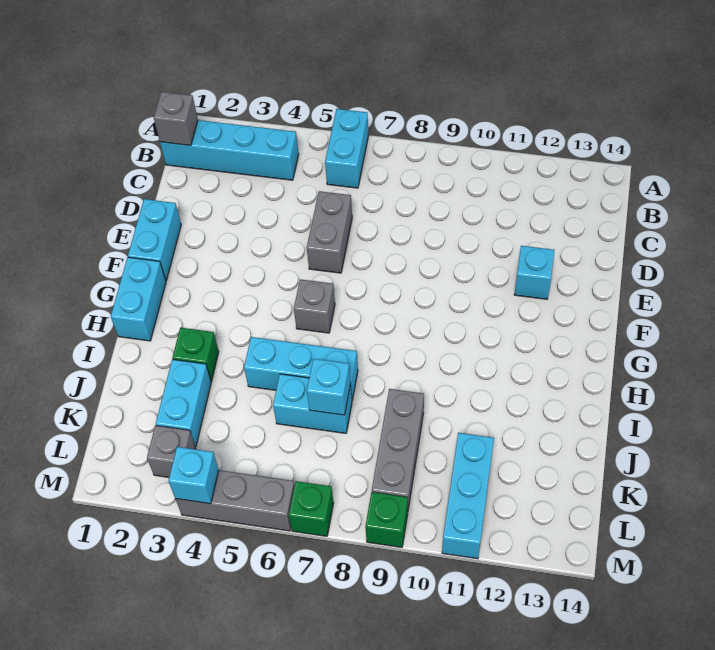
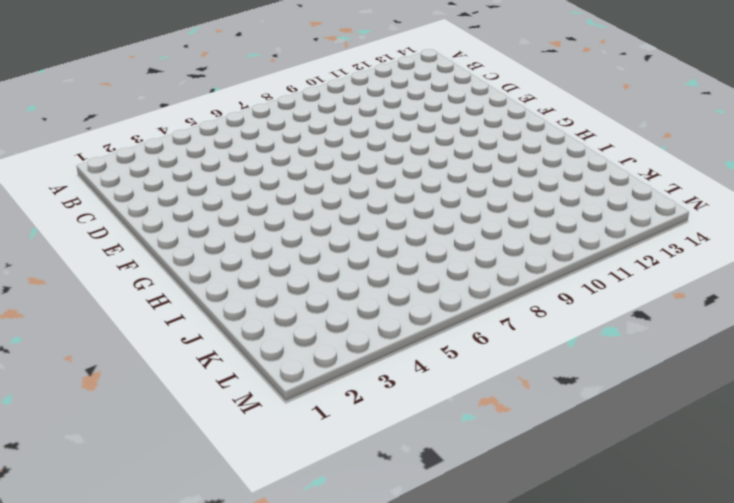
none -> cyan 1x2 brick [325,109,369,188]
none -> cyan 1x4 brick [160,120,299,180]
none -> grey 1x2 brick [307,191,352,273]

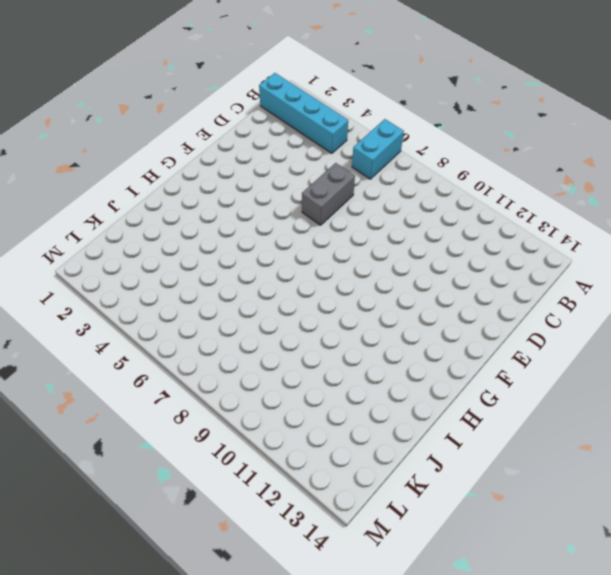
none -> cyan 1x2 brick [128,199,181,281]
none -> cyan 1x1 brick [514,246,554,299]
none -> cyan 1x2 brick [111,257,166,341]

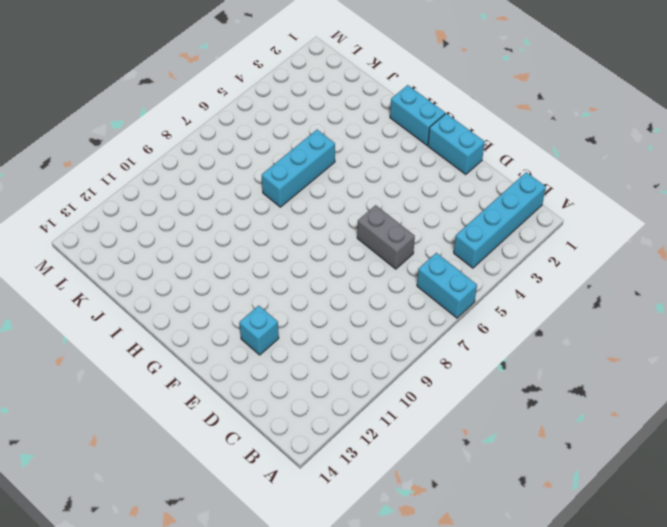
none -> grey 1x1 brick [294,279,335,333]
none -> green 1x1 brick [172,328,219,381]
none -> cyan 1x2 brick [156,359,211,447]

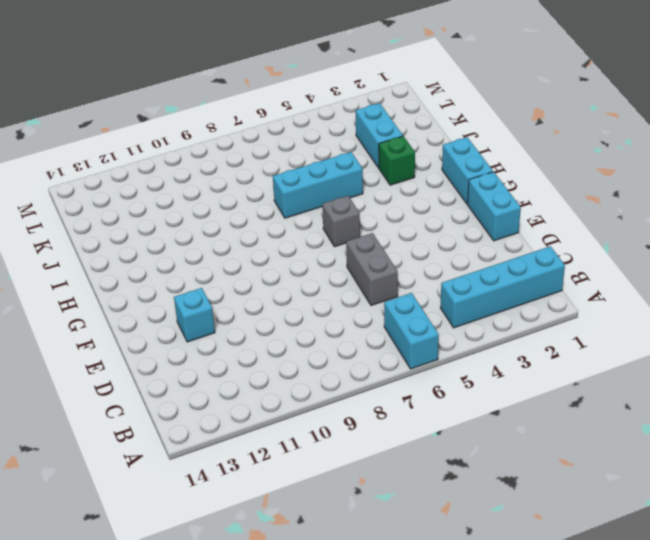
none -> cyan 1x2 brick [273,374,352,433]
none -> grey 1x3 brick [372,389,424,509]
none -> cyan 1x3 brick [442,433,494,559]

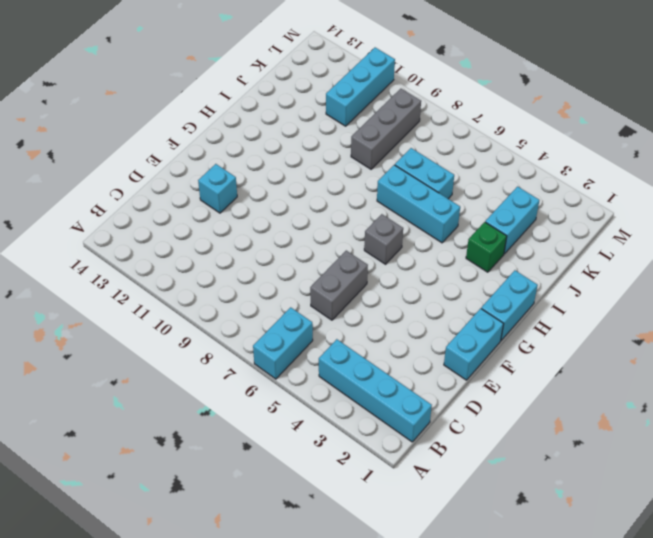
none -> grey 1x1 brick [147,425,196,477]
none -> grey 1x3 brick [176,470,295,531]
none -> green 1x1 brick [289,481,334,536]

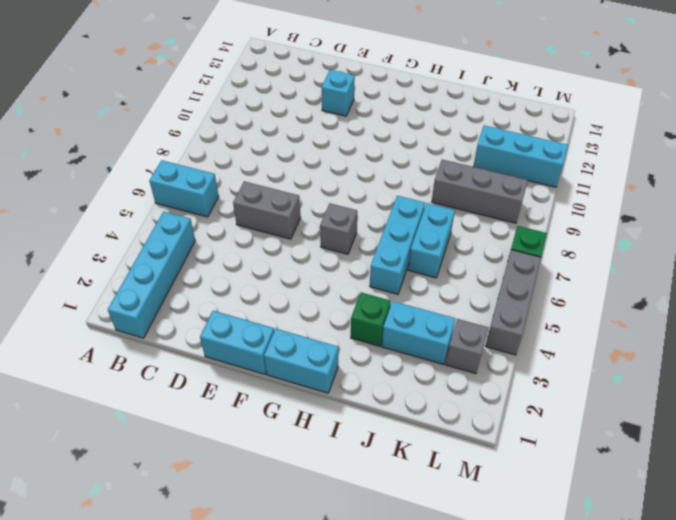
none -> green 1x1 brick [365,492,408,547]
none -> grey 1x1 brick [154,92,198,146]
none -> cyan 1x1 brick [307,359,351,415]

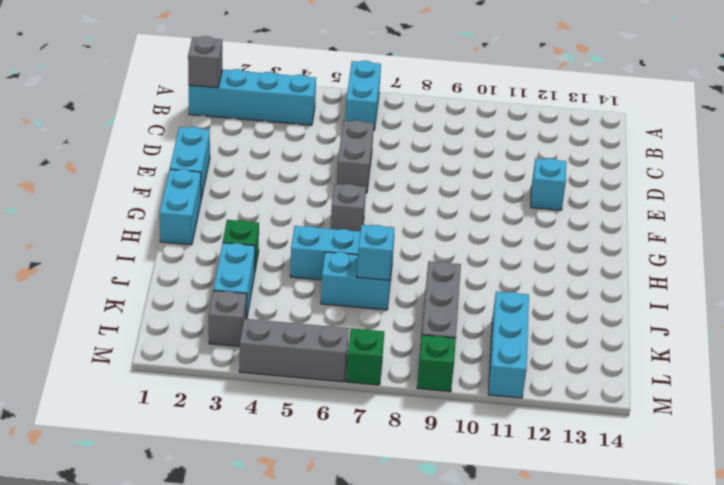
none -> cyan 1x1 brick [168,447,219,504]

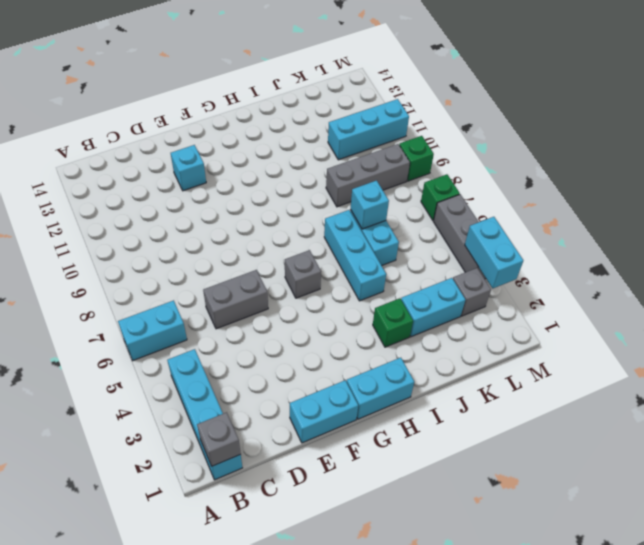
cyan 1x2 brick [465,217,523,288] -> cyan 1x1 brick [168,447,219,504]

